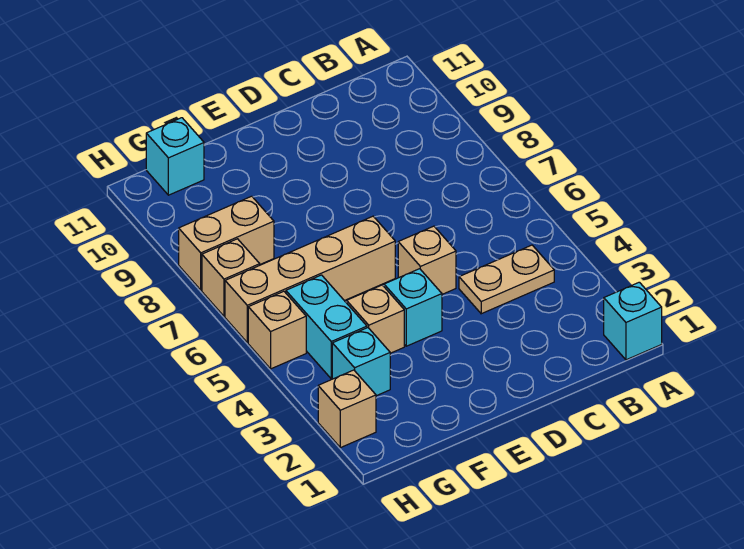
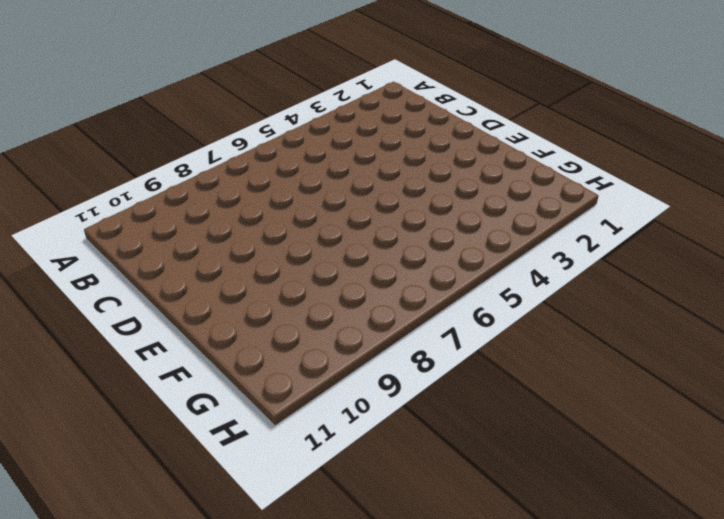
none -> cyan 1x1 brick [604,282,662,360]
none -> tan 1x2 plate [459,245,554,314]
none -> tan 1x1 brick [398,226,456,294]

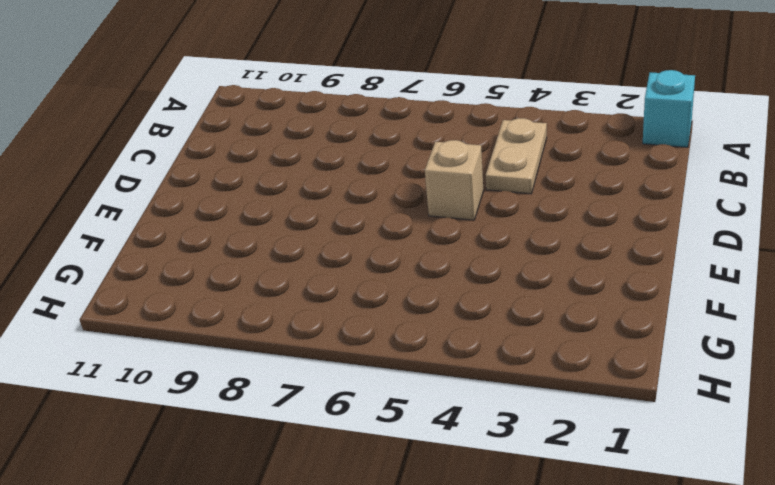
none -> cyan 1x1 brick [384,269,442,346]
none -> tan 1x4 brick [225,216,395,343]
none -> tan 1x1 brick [347,285,404,353]

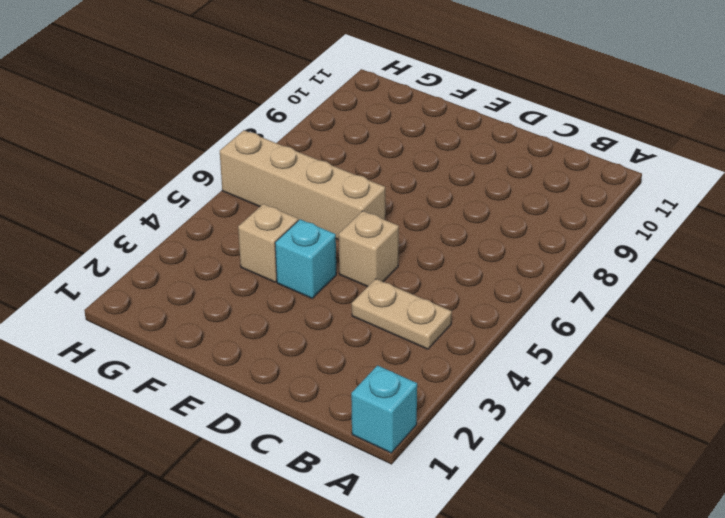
none -> cyan 1x1 brick [332,328,390,396]
none -> cyan 1x2 brick [286,275,367,379]
none -> tan 1x2 brick [179,196,274,290]

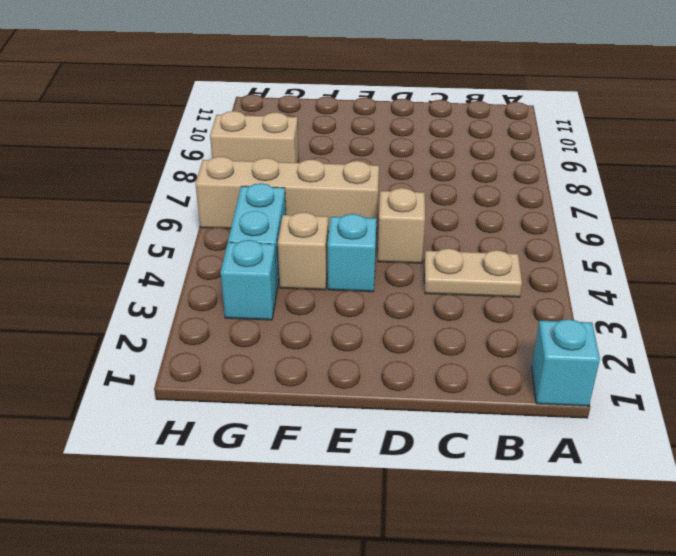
none -> cyan 1x1 brick [146,118,204,195]
none -> tan 1x1 brick [318,370,376,448]
none -> tan 1x1 brick [248,291,306,369]

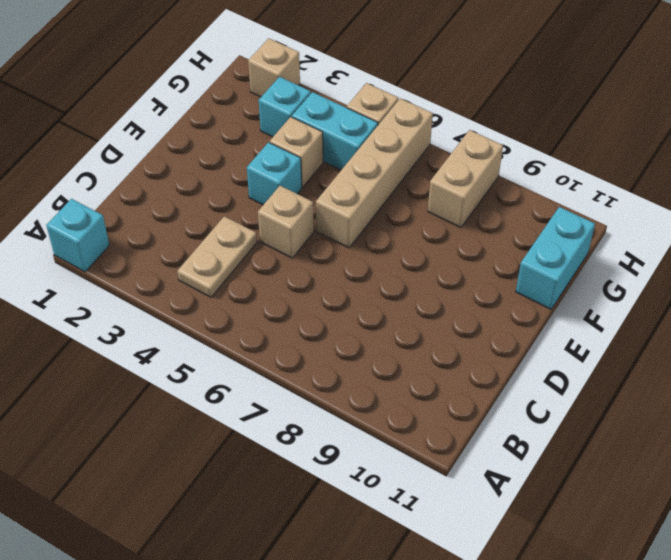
cyan 1x2 brick [516,207,595,309] -> cyan 1x1 brick [146,118,204,195]
none -> tan 1x1 brick [202,239,260,316]

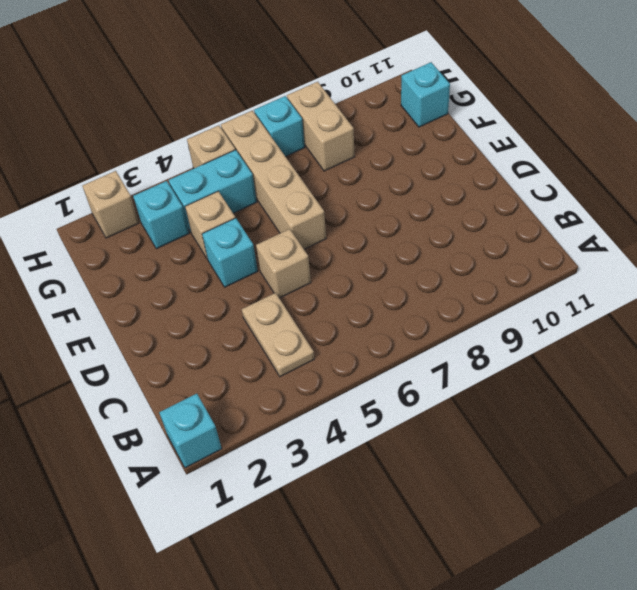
cyan 1x1 brick [254,96,305,157] -> tan 1x1 brick [202,239,260,316]

